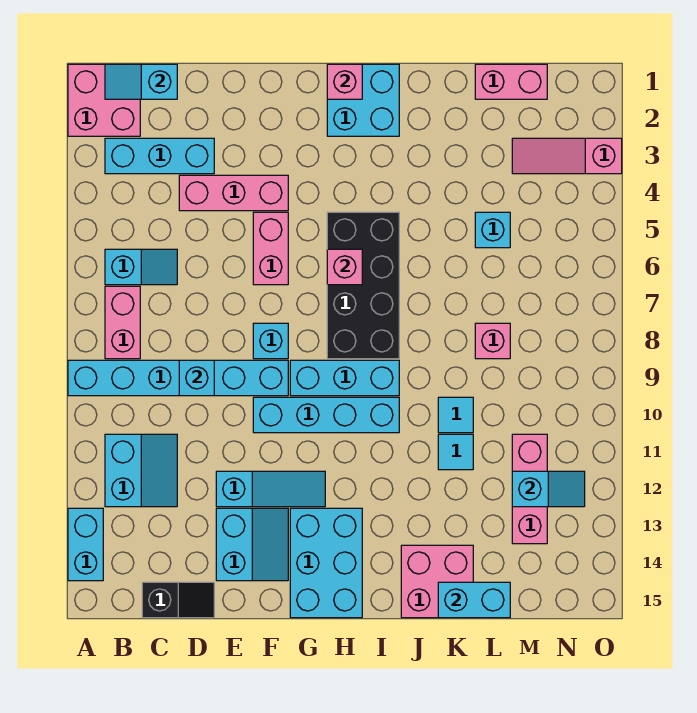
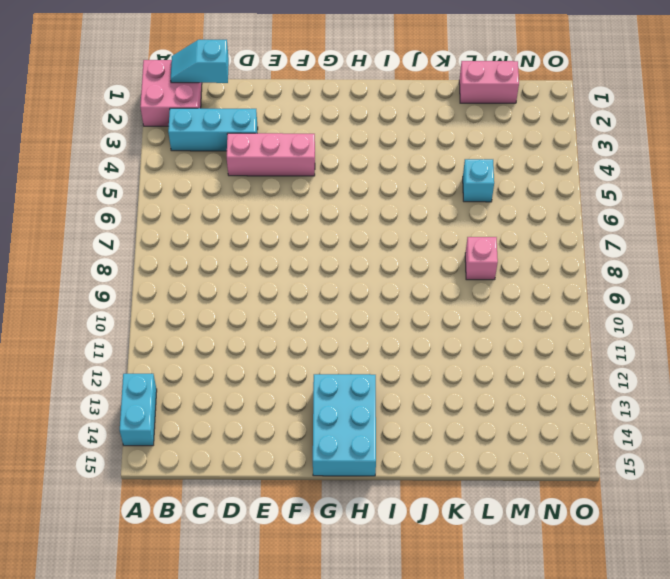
none -> cyan 1x6 brick [68,360,288,396]
none -> cyan 1x2 slope [105,249,177,285]
none -> pink 1x2 brick [105,286,140,359]
none -> cyan 2x2 slope [105,434,177,507]

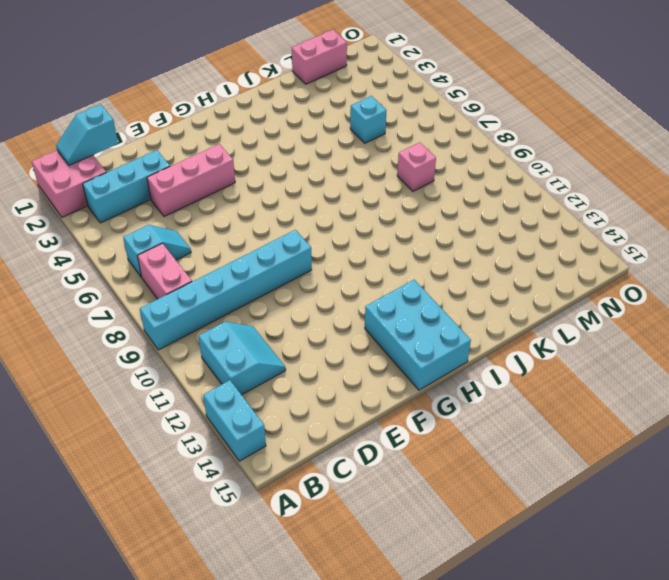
none -> black 1x2 slope [142,582,214,618]
none -> cyan 1x3 slope [216,471,325,507]
none -> cyan 2x2 slope [216,508,288,581]
none -> pink 1x2 brick [253,212,288,285]

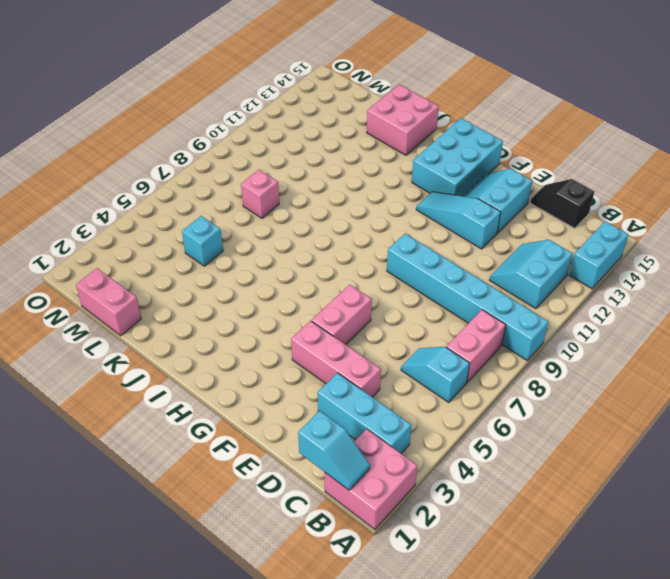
none -> cyan 1x1 brick [253,323,288,359]
none -> cyan 1x4 brick [253,397,399,433]
none -> cyan 1x3 brick [290,360,399,396]
none -> cyan 2x2 brick [327,64,399,136]

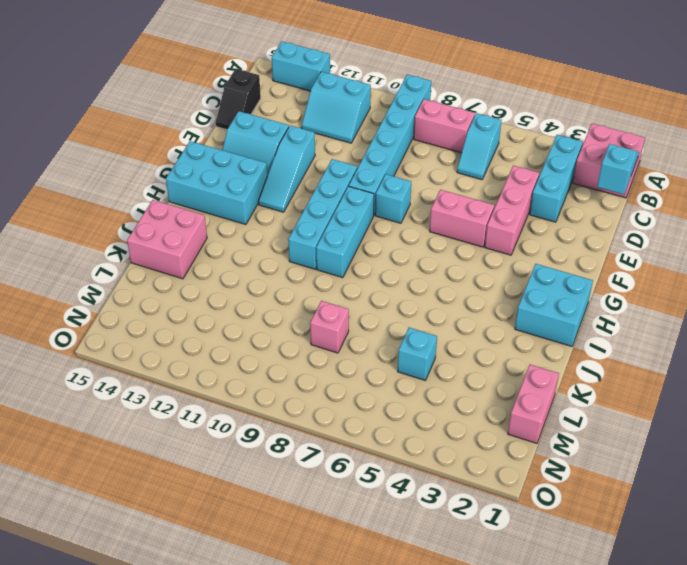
none -> black 2x4 brick [327,212,399,359]
none -> cyan 1x1 tile [438,397,473,433]
none -> cyan 1x1 tile [438,434,473,470]
none -> pink 1x3 slope [512,138,622,174]

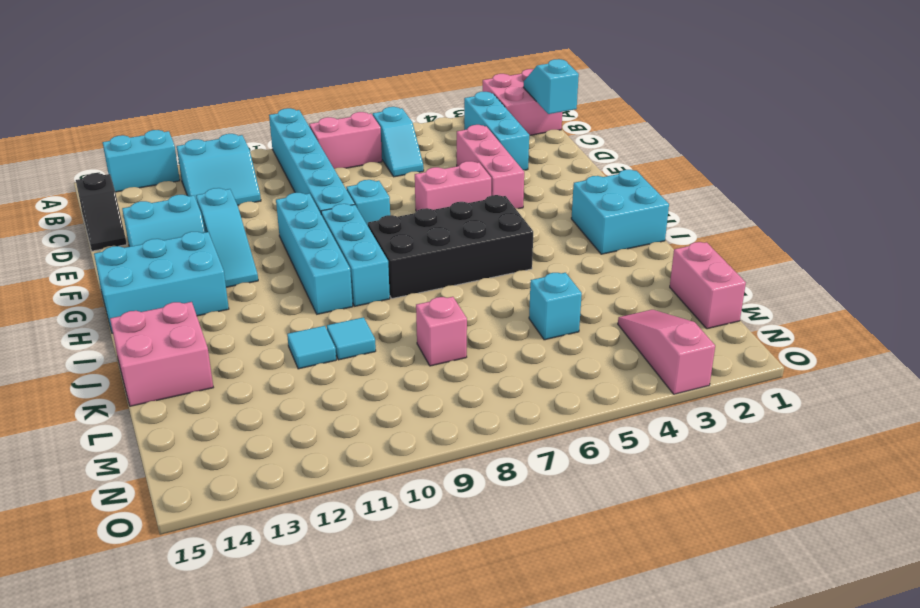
none -> pink 1x3 brick [512,434,547,544]
none -> cyan 1x1 brick [179,360,214,396]
none -> pink 1x1 brick [327,64,362,99]
none -> pink 1x1 brick [327,249,362,285]

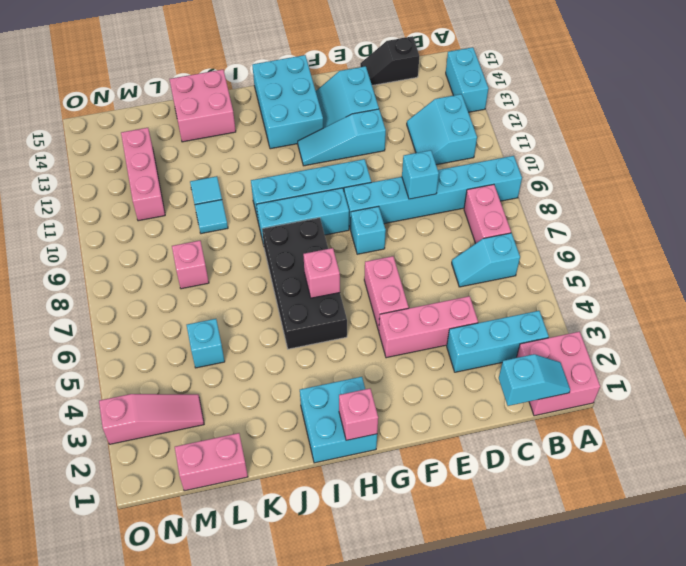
none -> cyan 1x2 brick [438,582,510,618]
none -> cyan 1x2 slope [512,471,585,507]

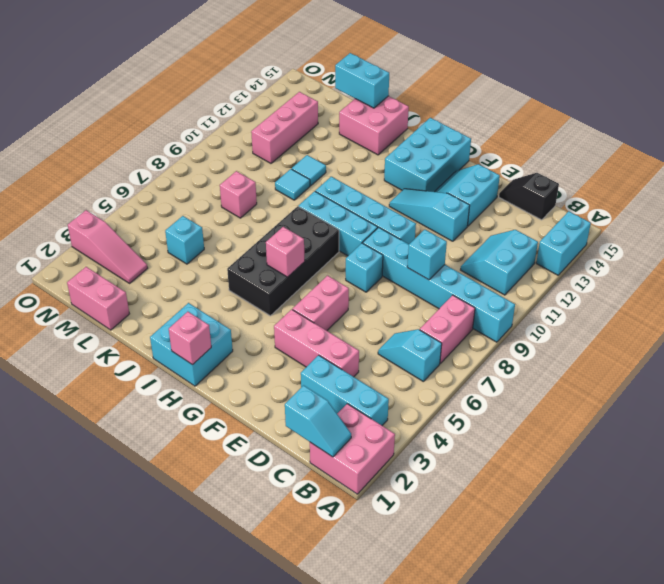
none -> cyan 1x2 slope [512,471,585,507]

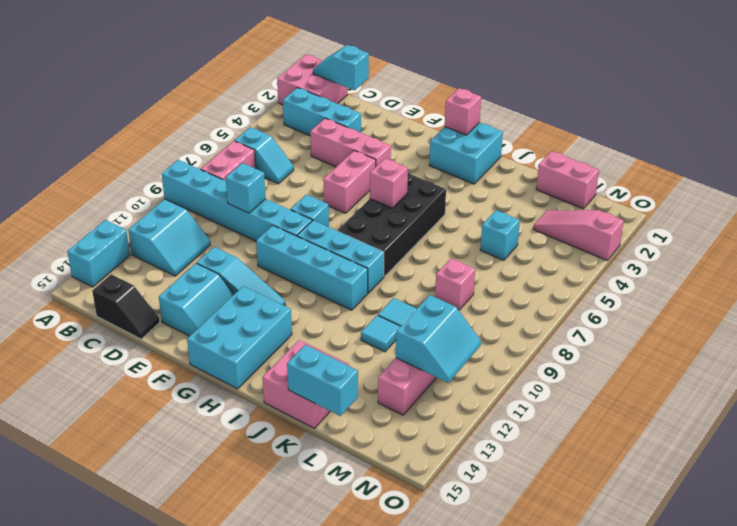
cyan 2x2 slope [396,295,481,383] -> cyan 1x2 slope [512,471,585,507]

